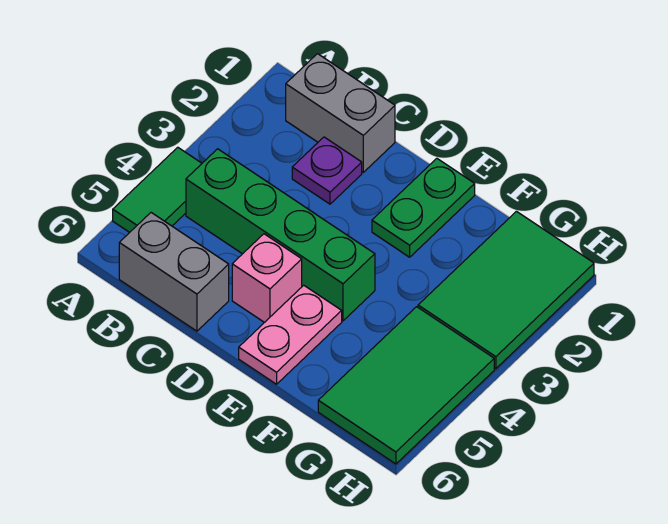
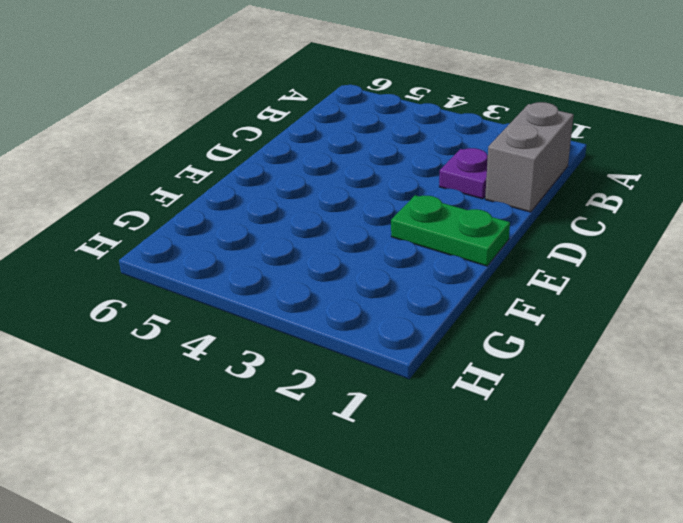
none -> green 1x2 tile [113,147,202,232]
none -> green 1x4 brick [186,149,375,321]

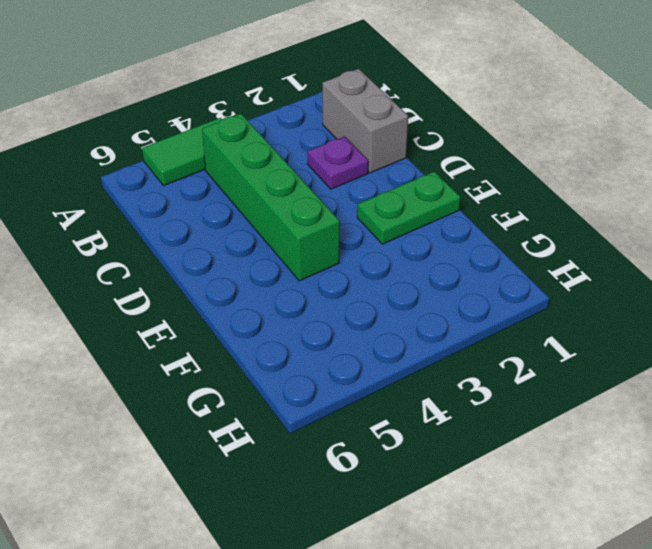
none -> grey 1x2 brick [119,213,229,331]
none -> pink 1x1 brick [232,234,302,323]

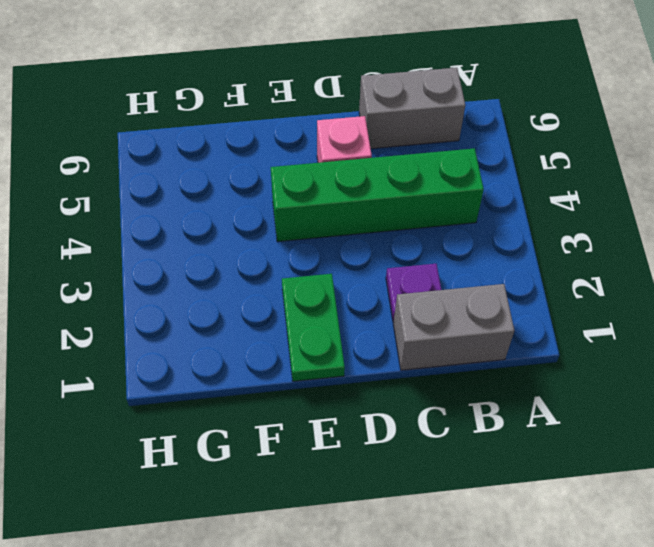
none -> green 1x2 tile [113,147,202,232]
none -> pink 1x2 plate [239,285,342,384]

